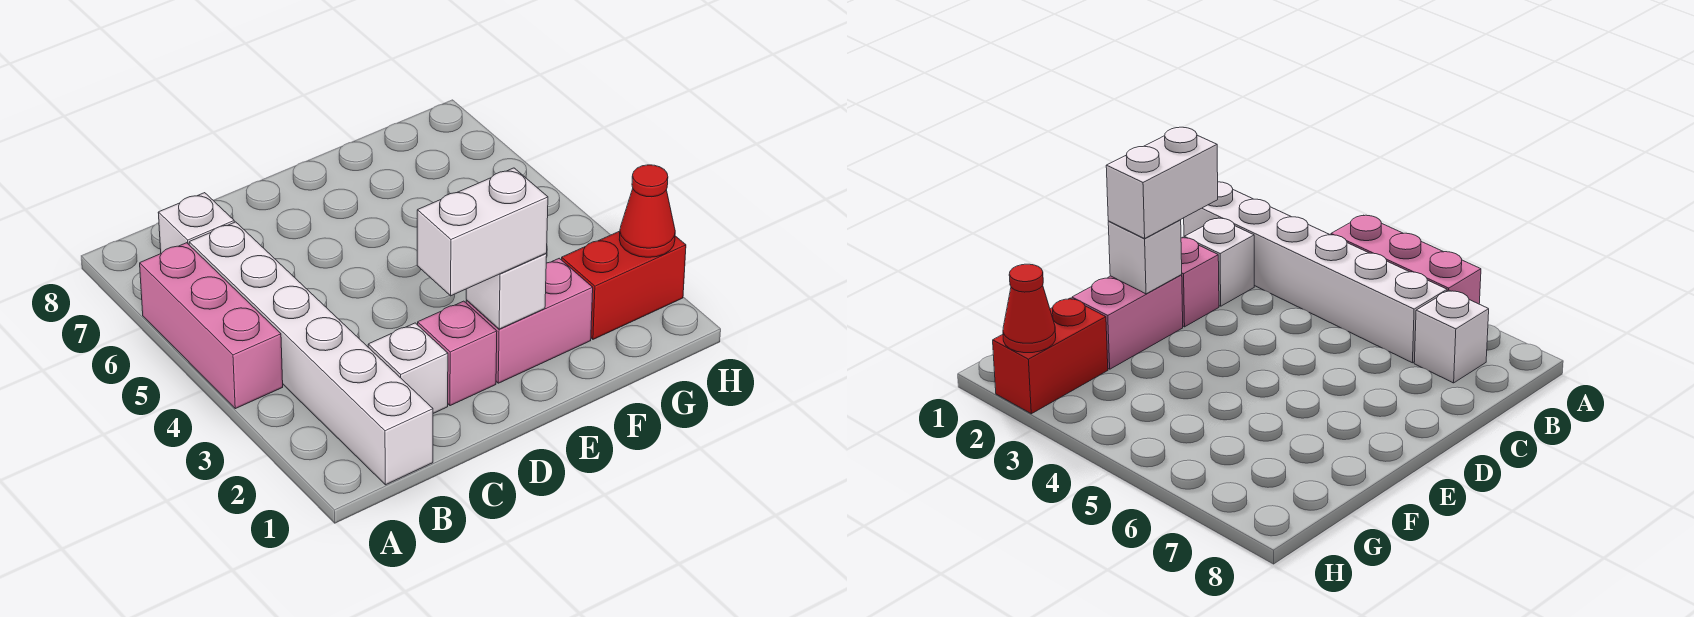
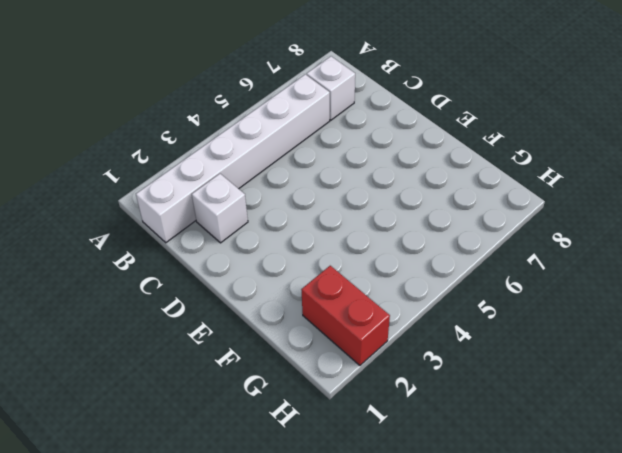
none -> pink 1x3 brick [140,243,283,409]
none -> pink 1x1 brick [418,301,497,406]

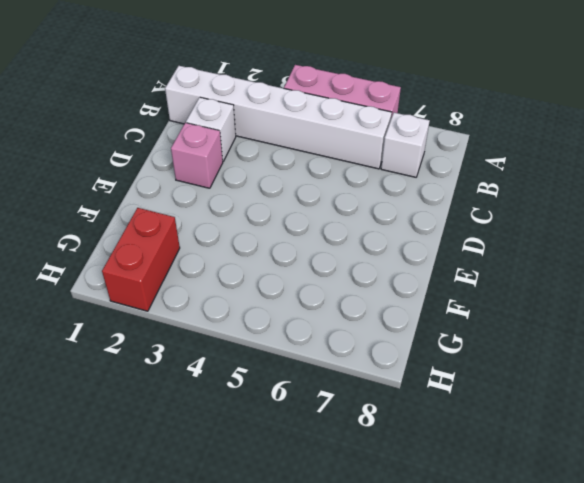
none -> pink 1x2 brick [466,258,593,383]
none -> white 1x1 brick [466,254,547,329]

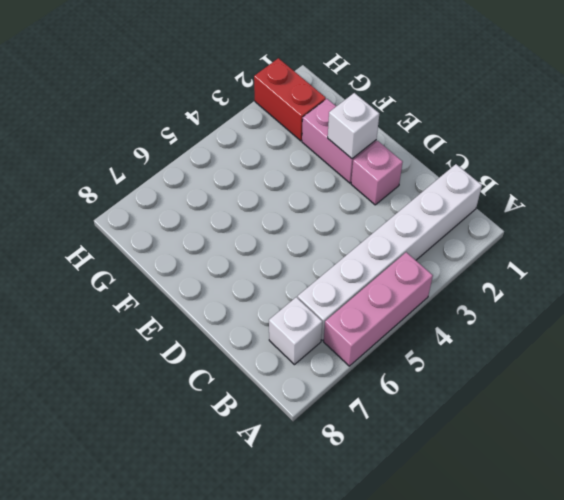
none -> white 1x1 brick [368,323,448,413]
none -> red 1x1 cone [619,165,675,257]

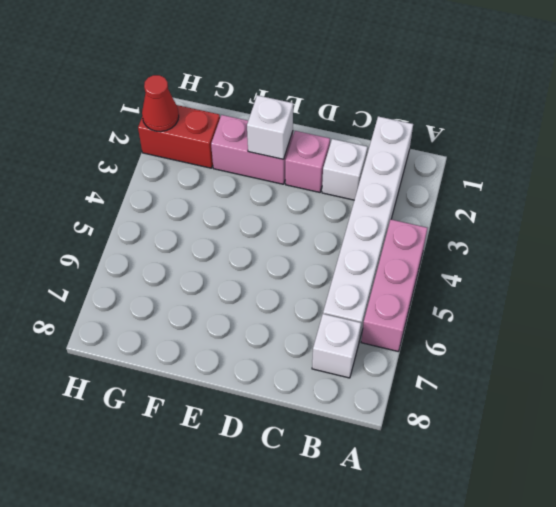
none -> white 1x2 brick [417,168,548,296]

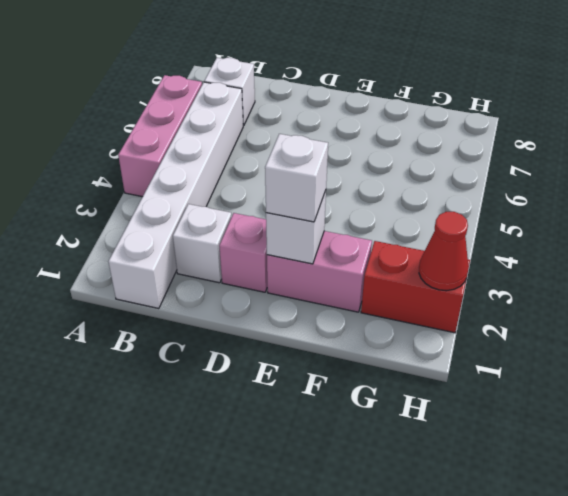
white 1x1 brick [265,134,328,222] -> white 1x2 brick [417,168,548,296]

